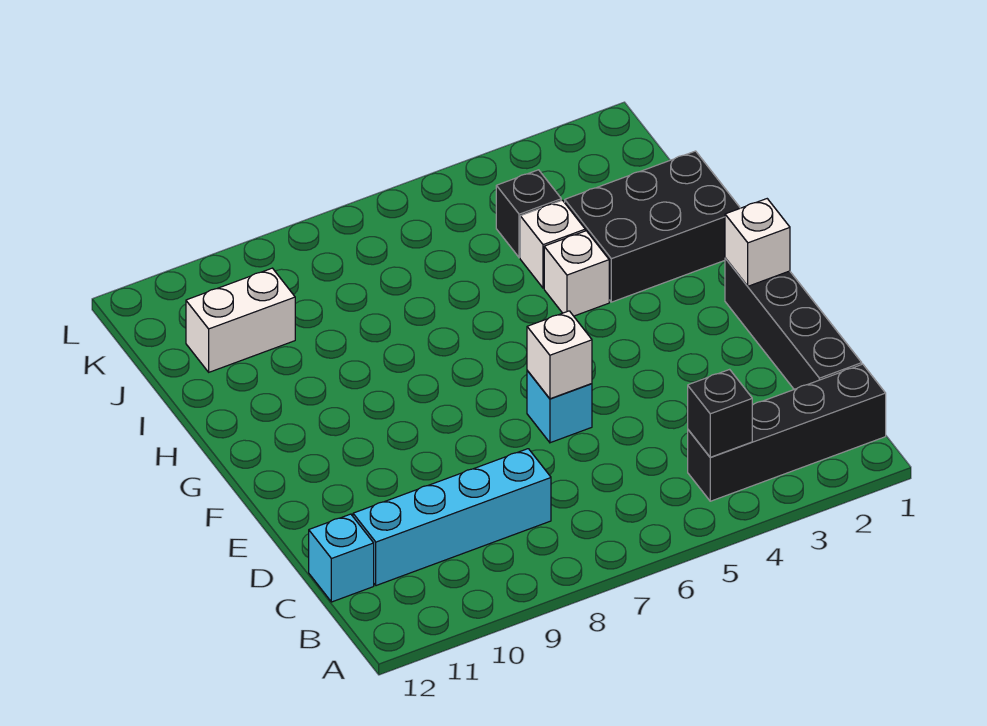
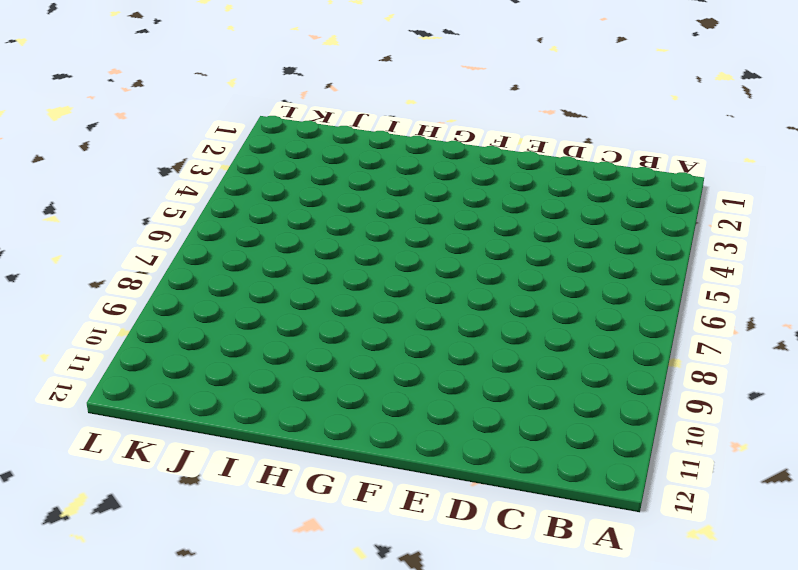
none -> black 1x4 brick [688,364,886,501]
none -> black 1x4 brick [725,258,862,389]
none -> cyan 1x4 brick [353,449,551,586]

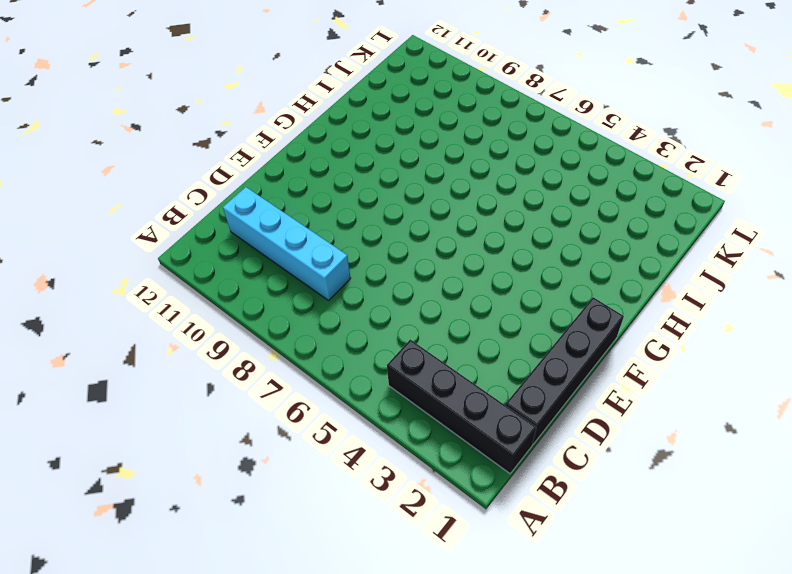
none -> cyan 1x1 brick [309,514,374,602]
none -> cyan 1x1 brick [527,371,592,443]
none -> black 2x3 brick [565,151,740,302]

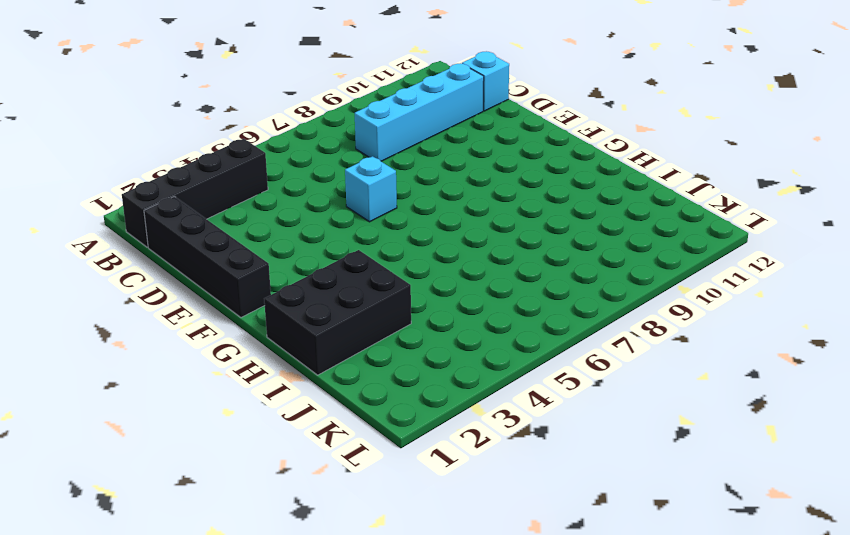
none -> white 1x1 brick [544,231,609,316]
none -> white 1x1 brick [520,200,585,288]
none -> black 1x1 brick [496,170,561,258]

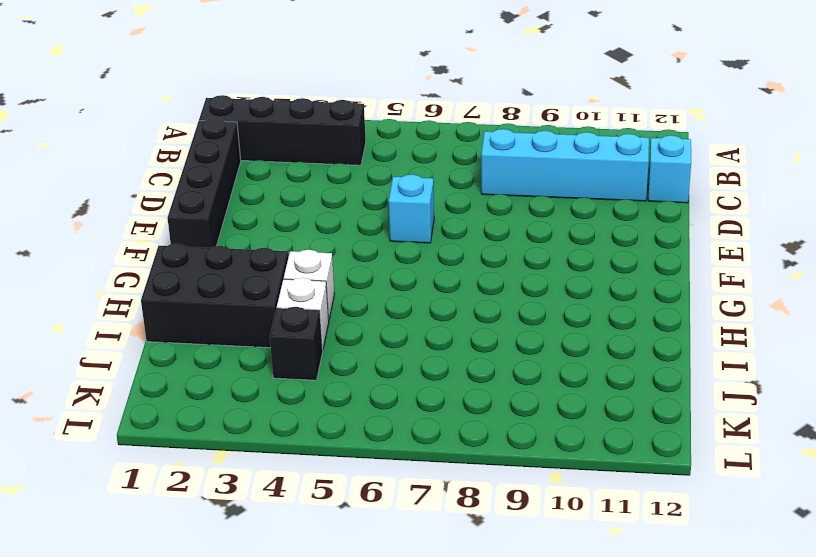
none -> white 1x2 brick [186,268,295,372]
none -> black 1x1 brick [688,369,752,457]
none -> white 1x1 brick [527,311,592,399]

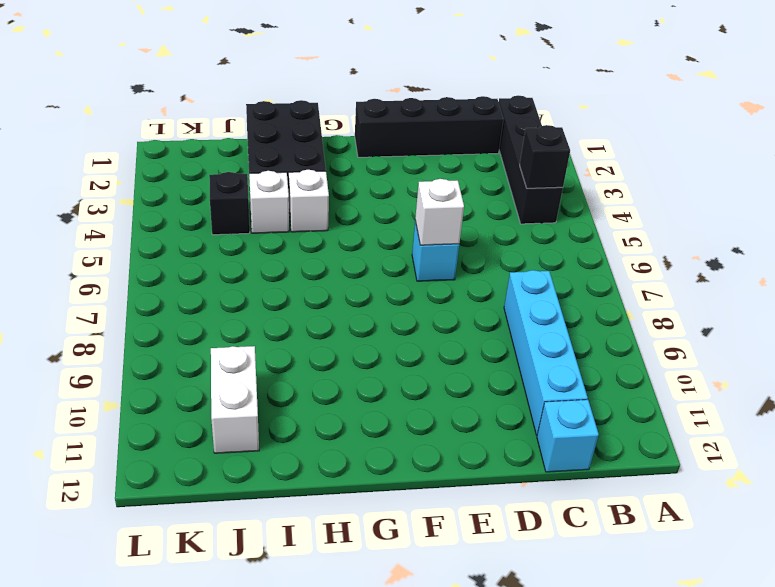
none -> white 1x1 brick [725,199,790,286]

